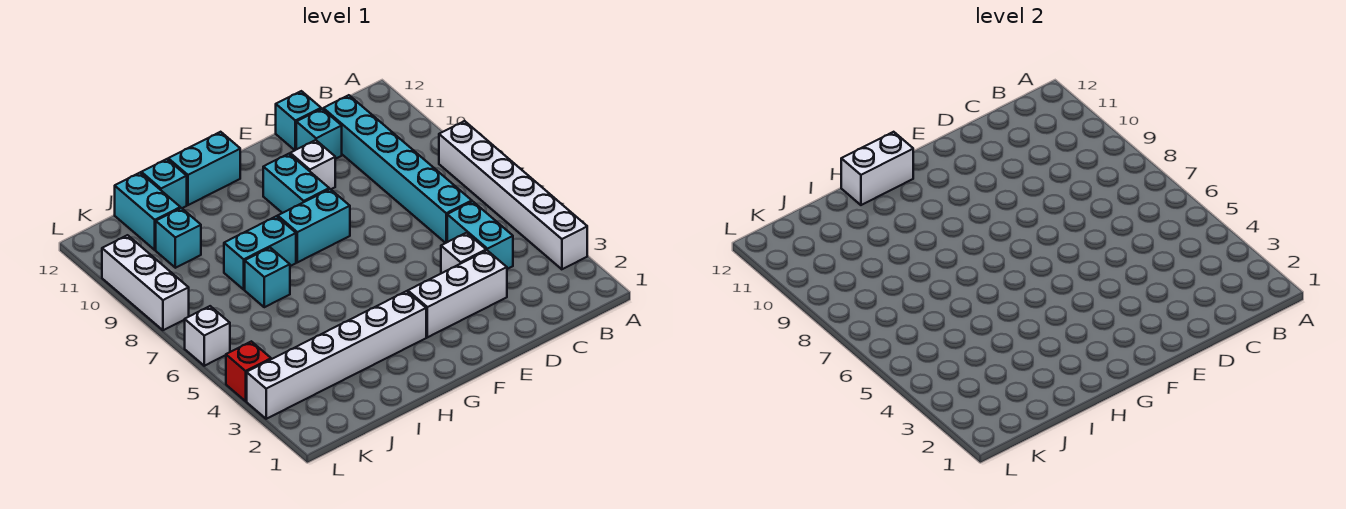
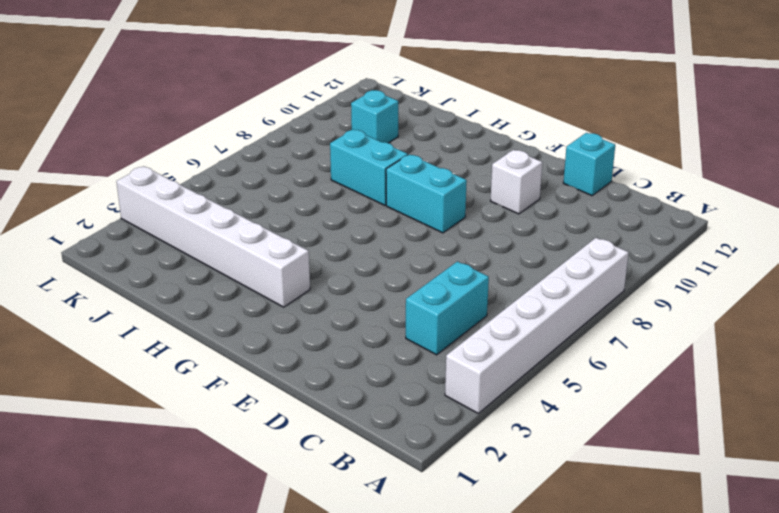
none -> cyan 1x6 brick [323,95,472,243]
none -> white 1x3 brick [408,250,507,337]
none -> white 1x1 brick [441,233,486,273]

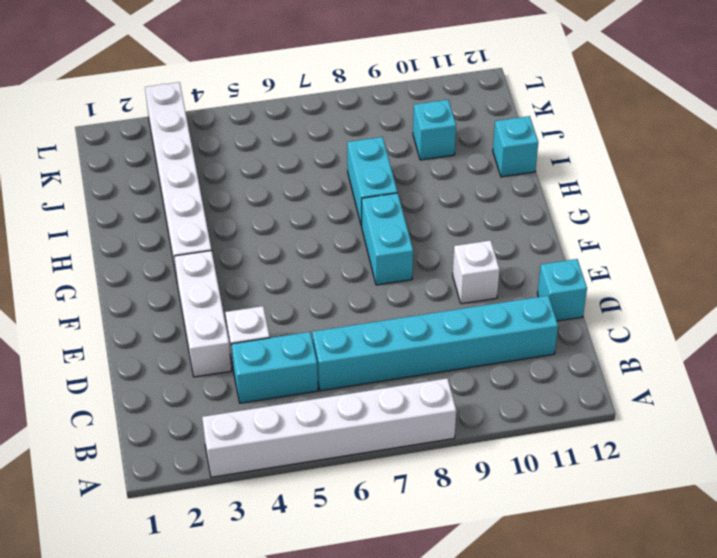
none -> cyan 1x1 brick [296,109,342,159]
none -> cyan 1x2 brick [263,154,329,213]
none -> cyan 1x2 brick [168,132,240,205]

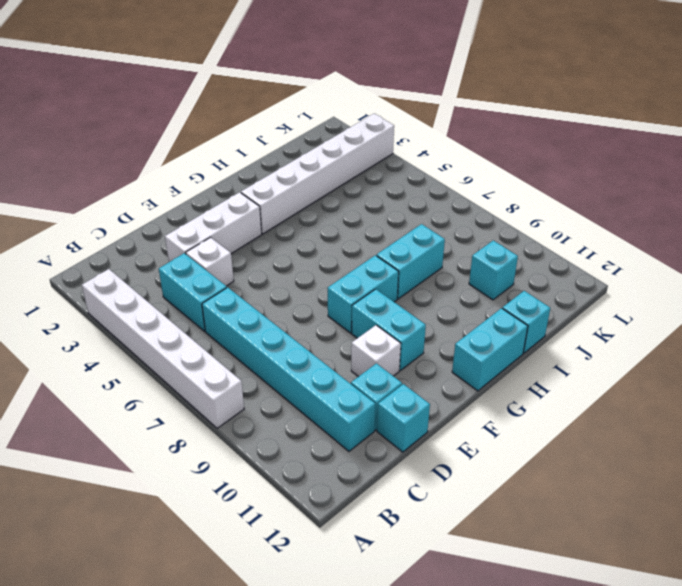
none -> cyan 1x1 brick [245,248,290,307]
none -> cyan 1x2 brick [115,173,180,250]
none -> red 1x1 brick [226,341,271,401]

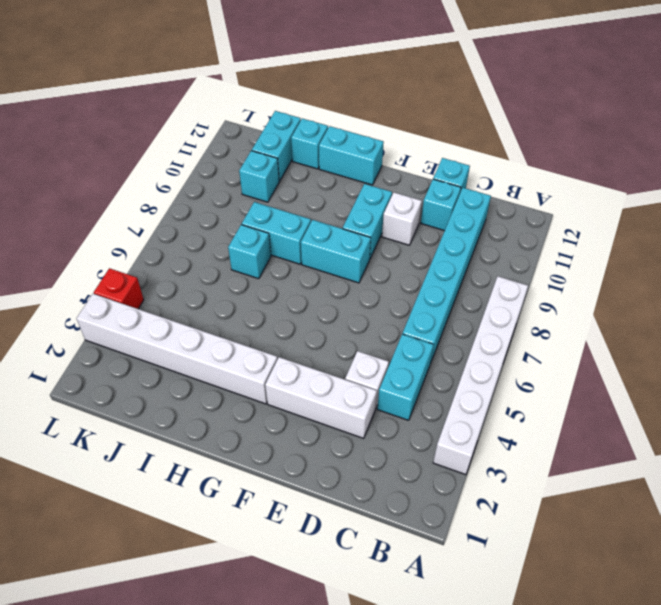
none -> white 1x1 brick [185,306,230,366]
none -> white 1x3 brick [102,235,189,330]
none -> white 1x2 brick [841,132,913,205]

